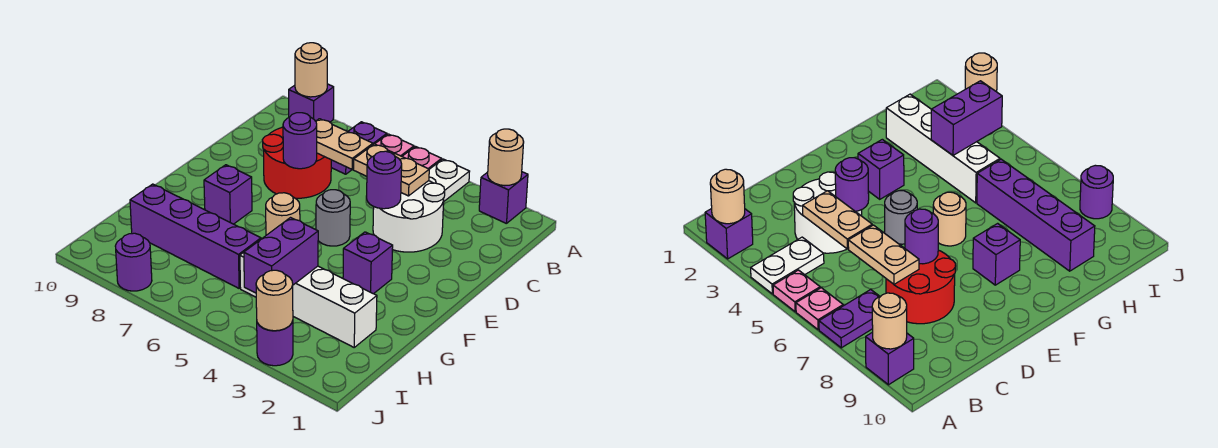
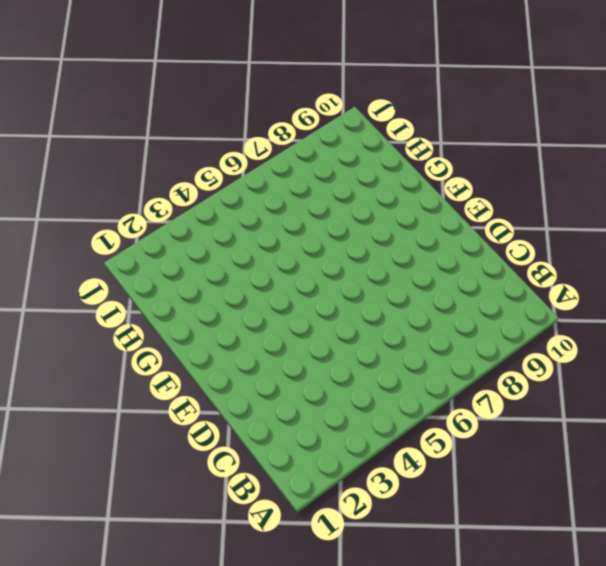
none -> purple 1x1 brick [479,172,528,224]
none -> white 1x2 plate [429,159,470,201]
none -> pink 1x1 plate [402,147,442,169]

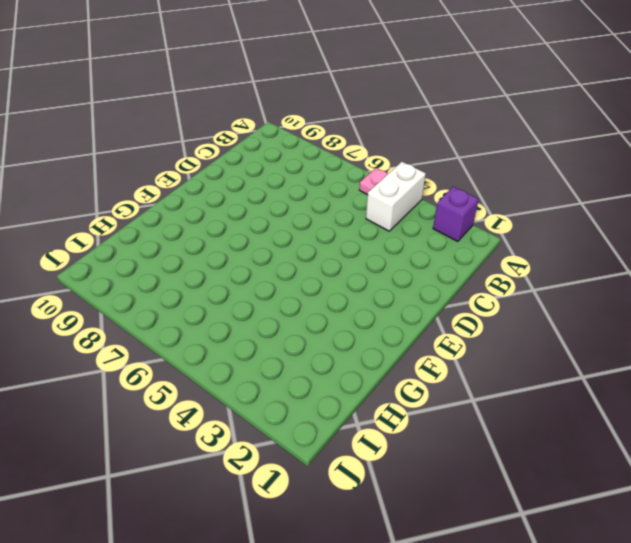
white 1x2 brick [366,162,426,231] -> white 1x2 plate [429,159,470,201]
none -> pink 1x1 plate [375,134,414,156]
none -> purple 1x2 plate [331,122,387,174]
none -> purple 1x1 brick [289,84,334,122]

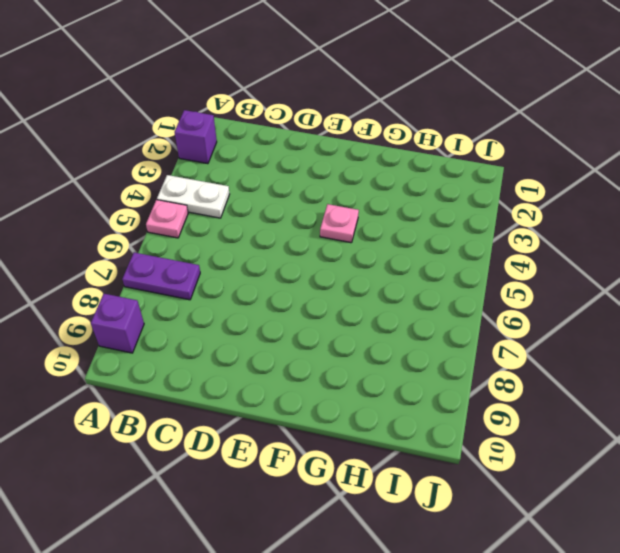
pink 1x1 plate [320,204,359,243] -> pink 1x1 plate moved to [375,134,414,156]
none -> white 2x2 round brick [373,181,445,252]
none -> red 2x2 round brick [262,127,331,198]
none -> grey 1x1 round brick [316,190,350,246]

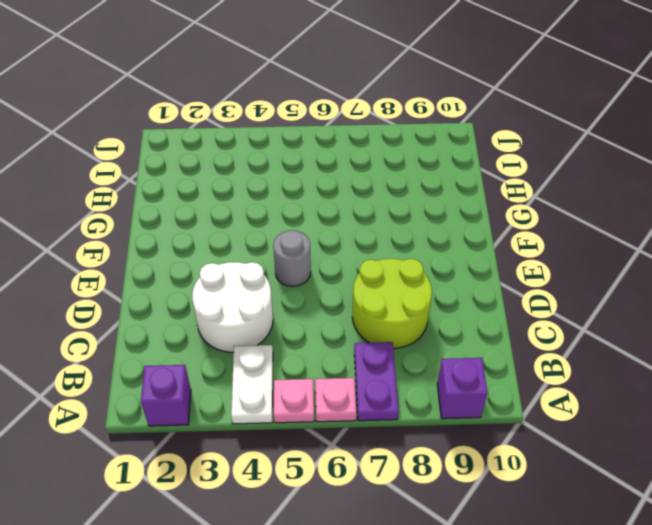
lime 2x2 round brick [352,259,432,349] -> red 2x2 round brick [262,127,331,198]
none -> purple 1x1 brick [343,232,393,294]
none -> tan 1x1 round brick [266,193,300,235]
none -> purple 1x1 brick [204,165,252,224]

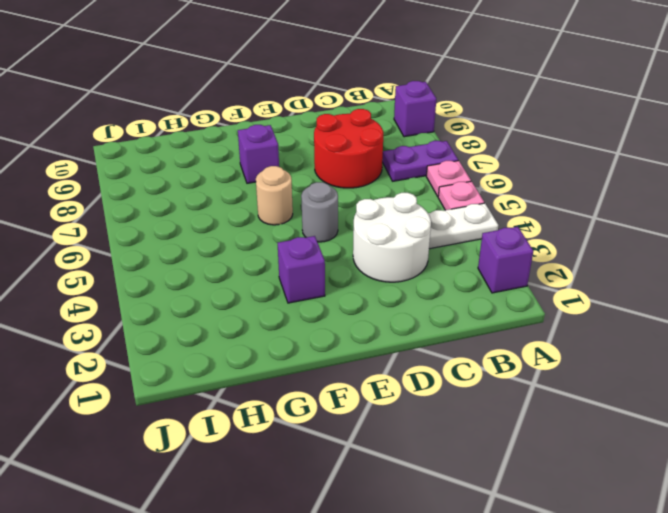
none -> white 1x4 brick [240,252,377,347]
none -> purple 1x4 brick [130,184,261,288]
none -> purple 1x1 round brick [257,321,293,366]

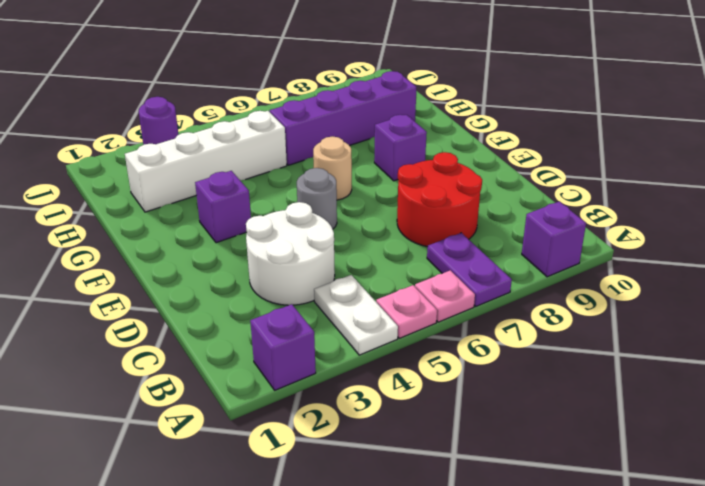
none -> purple 1x1 round brick [115,233,152,291]
none -> tan 1x1 round brick [488,129,524,186]
none -> tan 1x1 round brick [295,43,327,97]

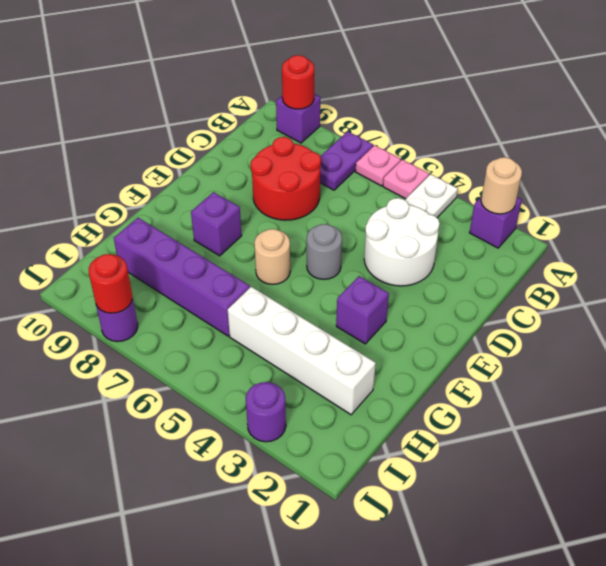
red 1x1 round brick [282,55,314,109] -> tan 1x1 round brick [295,43,327,97]
red 1x1 round brick [89,254,132,313] -> none
none -> tan 1x2 plate [353,144,429,196]
none -> tan 1x2 plate [316,119,373,169]
none -> purple 1x1 round brick [367,151,402,209]

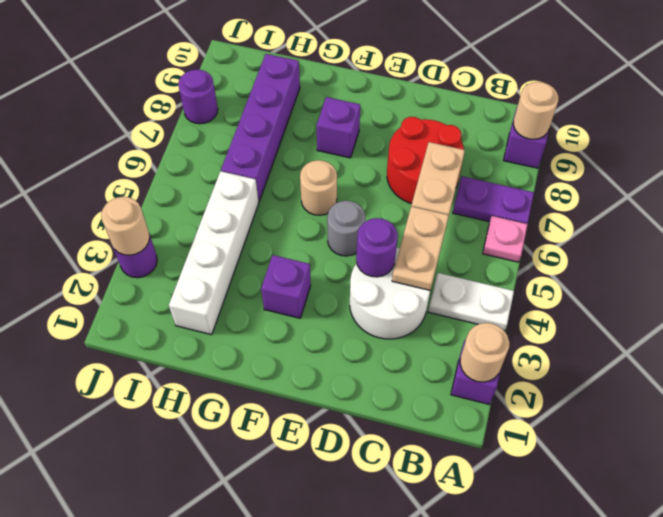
none -> pink 1x1 plate [402,147,442,169]
none -> purple 1x1 round brick [283,113,317,169]
none -> purple 1x2 brick [244,218,318,293]

